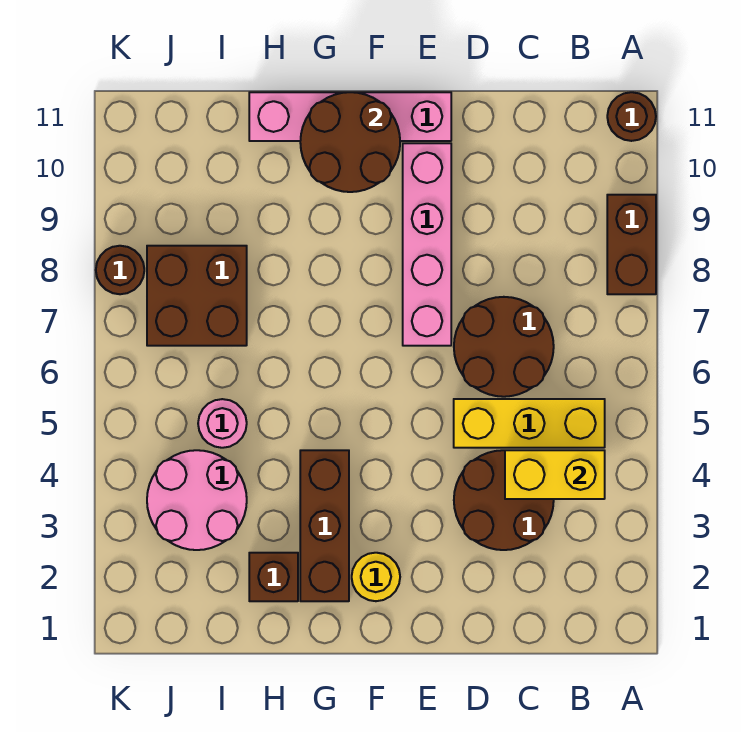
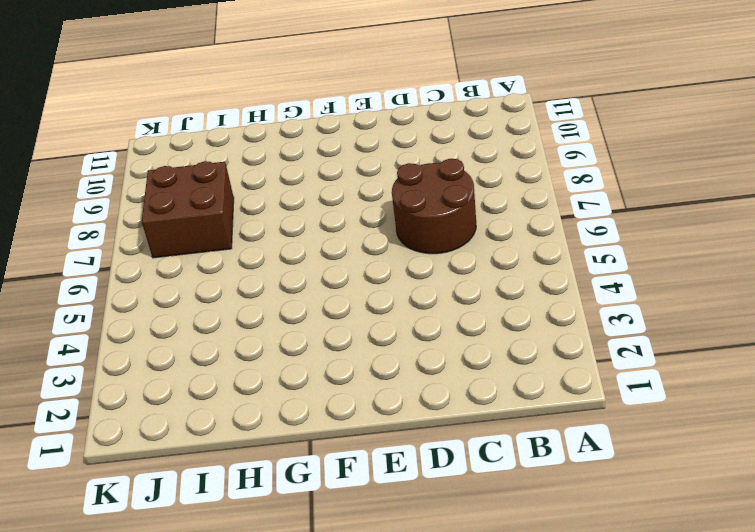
none -> brown 1x2 brick [607,195,656,294]
none -> brown 1x1 round brick [607,92,656,141]
none -> yellow 1x3 brick [454,399,605,448]

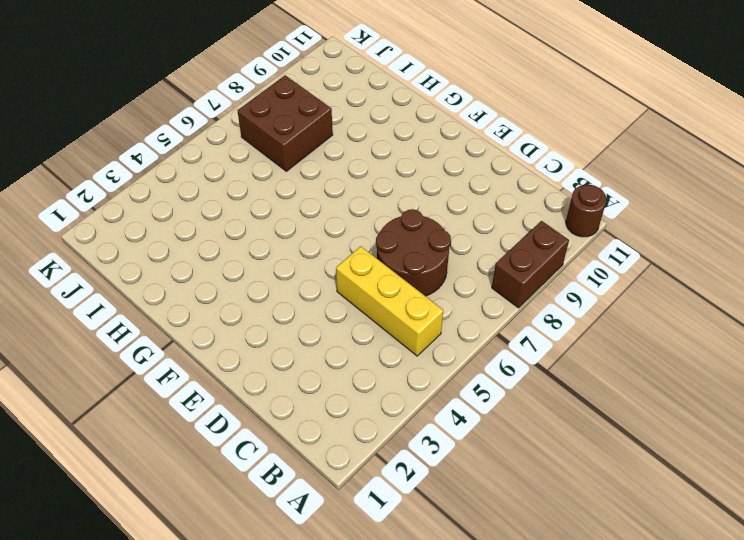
none -> brown 2x2 round brick [454,450,554,550]
none -> pink 1x4 brick [403,143,451,346]
none -> pink 1x4 brick [249,92,451,141]

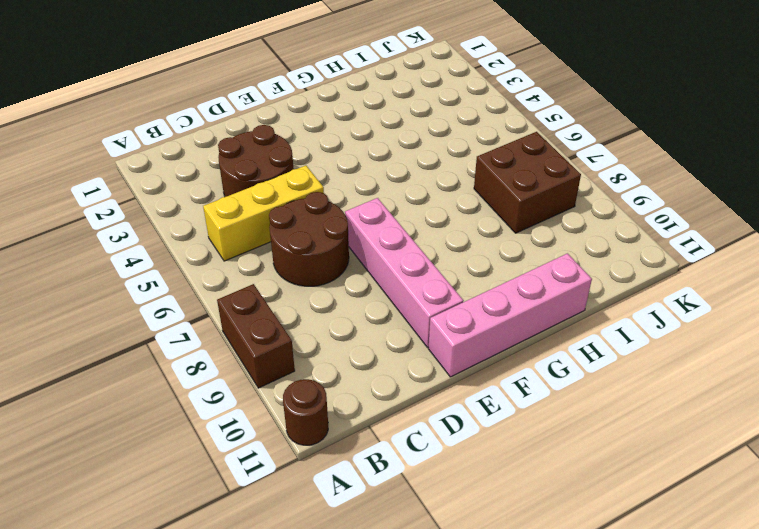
none -> yellow 1x1 round brick [352,553,400,601]
none -> brown 1x3 brick [300,450,349,601]
none -> brown 1x1 brick [249,553,298,601]

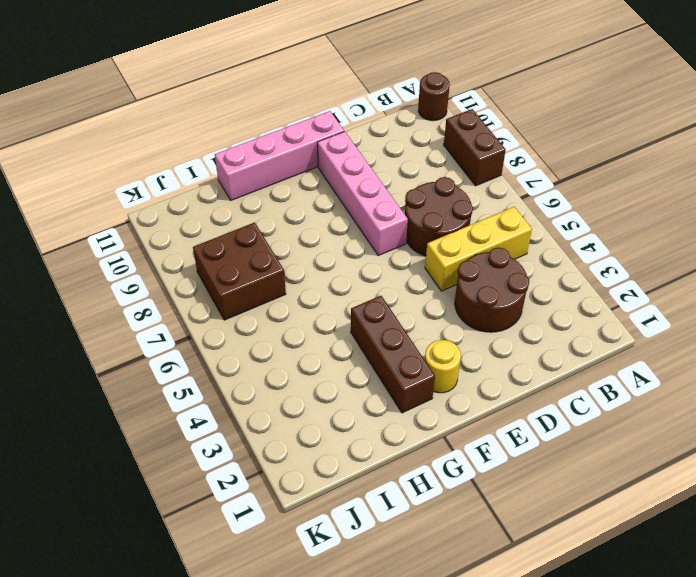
none -> brown 1x1 brick [249,553,298,601]
none -> pink 2x2 round brick [147,450,247,550]
none -> pink 1x1 round brick [198,399,247,448]

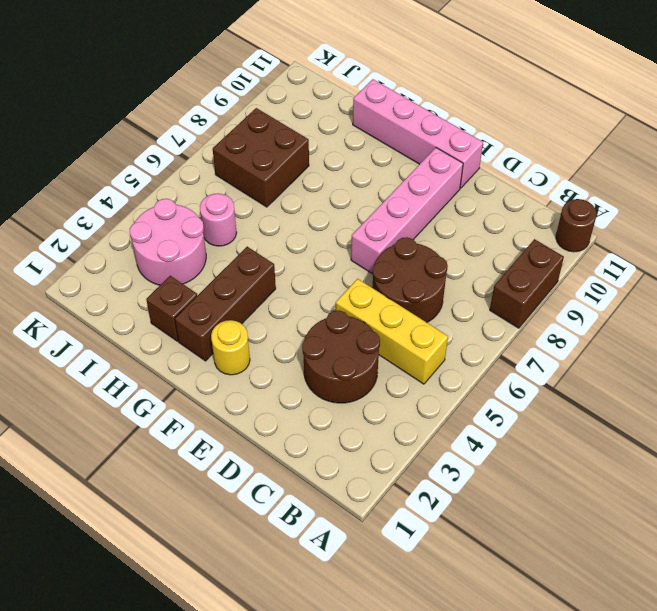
none -> brown 1x1 round brick [96,246,144,294]
none -> yellow 1x2 brick [505,450,605,499]
none -> brown 2x2 round brick [300,92,400,192]

